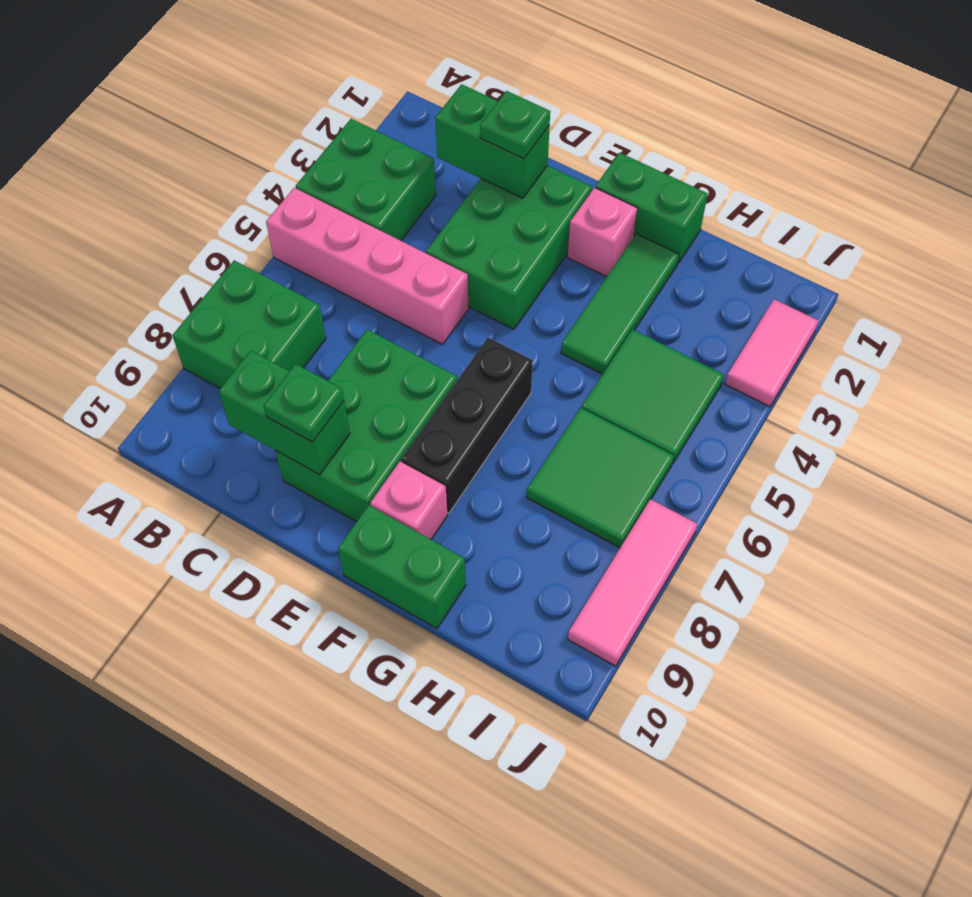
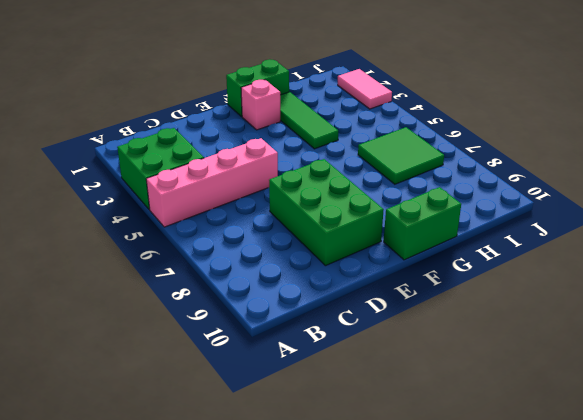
none -> green 2x2 brick [172,260,326,388]
none -> green 2x3 brick [426,165,592,329]
none -> black 1x3 brick [401,338,533,513]

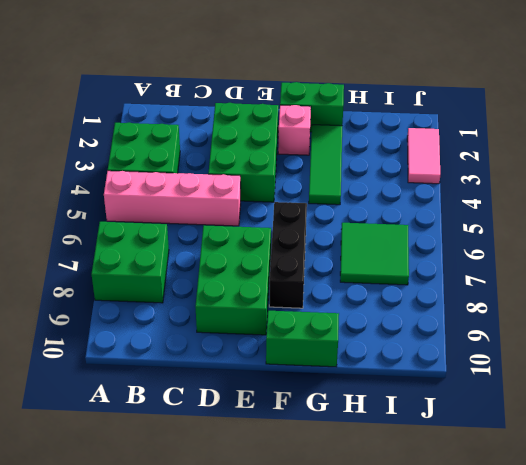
none -> pink 1x1 brick [370,462,447,539]
none -> green 2x2 tile [582,329,724,463]
none -> pink 1x3 tile [568,499,697,666]

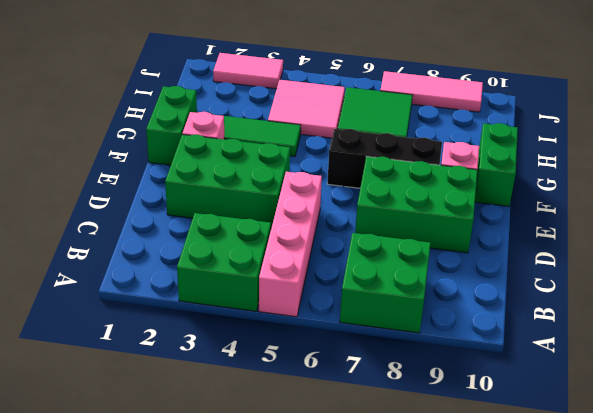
pink 2x2 tile [268,80,345,138] -> green 2x2 tile [582,329,724,463]
none -> green 1x2 brick [435,84,550,198]
none -> green 1x2 brick [219,351,350,475]
none -> green 1x1 plate [480,91,550,159]

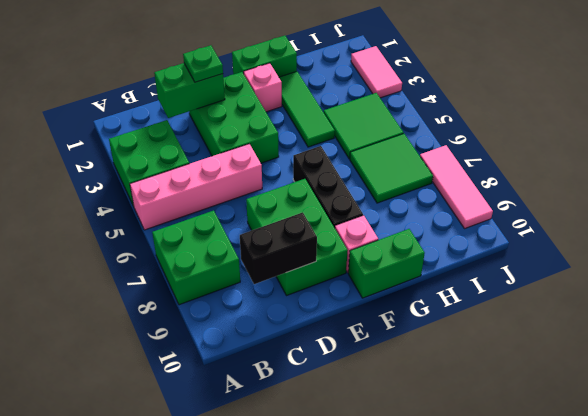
black 1x2 brick [240,212,317,284] -> green 1x2 brick [219,351,350,475]
none -> green 1x1 plate [264,364,344,442]

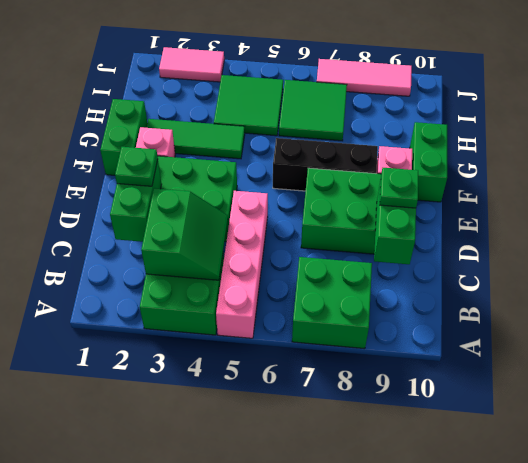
green 2x2 slope [141,188,228,280] -> none

